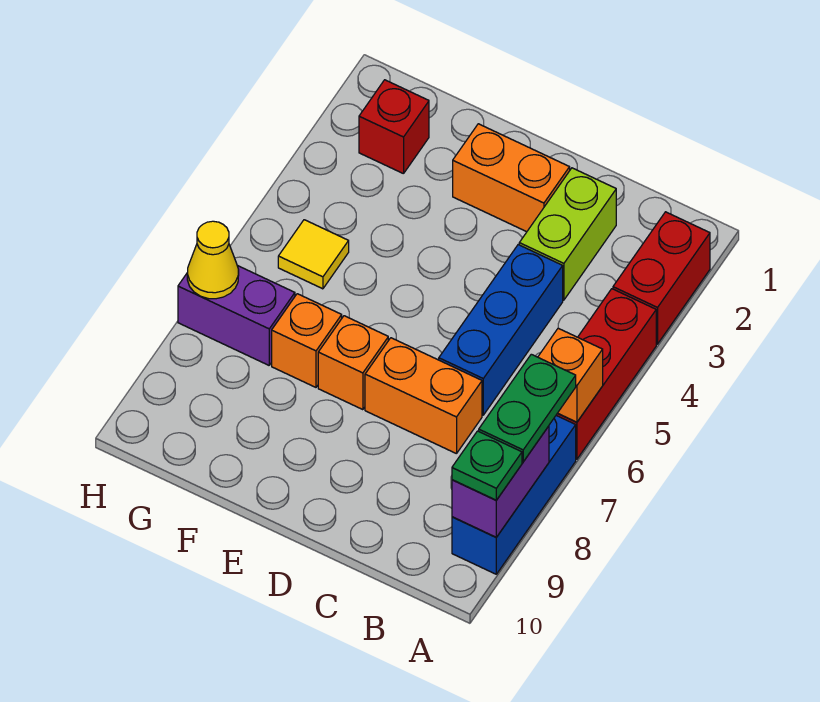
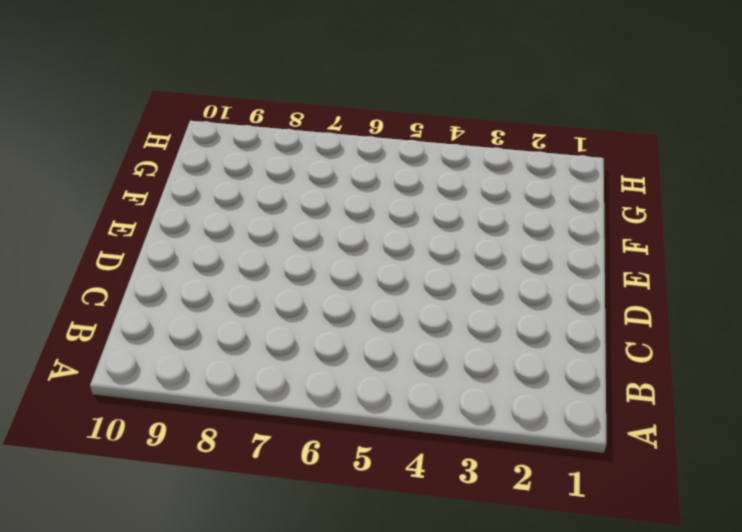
none -> red 1x2 brick [613,212,710,344]
none -> red 1x3 brick [556,289,656,459]
none -> blue 1x3 brick [452,416,576,574]

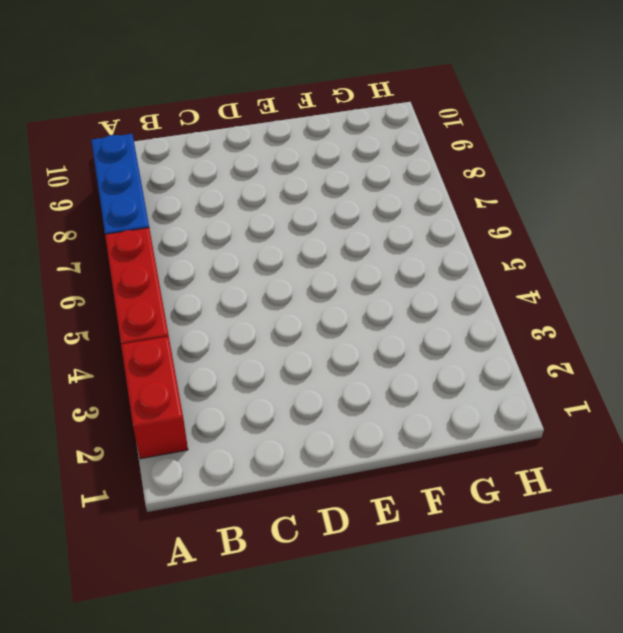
none -> lime 1x2 brick [519,168,616,300]
none -> blue 1x3 brick [439,245,563,415]
none -> orange 1x2 brick [365,338,482,454]

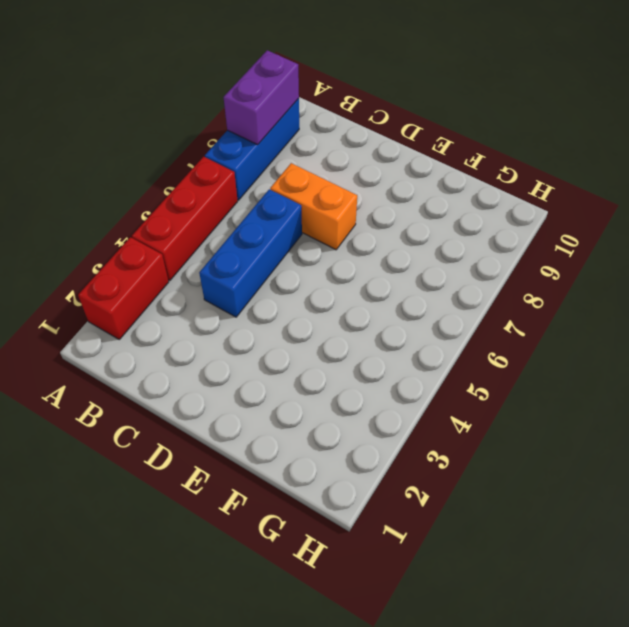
none -> lime 1x2 brick [519,168,616,300]
none -> orange 1x2 brick [453,124,570,232]
none -> orange 1x1 brick [318,316,388,410]

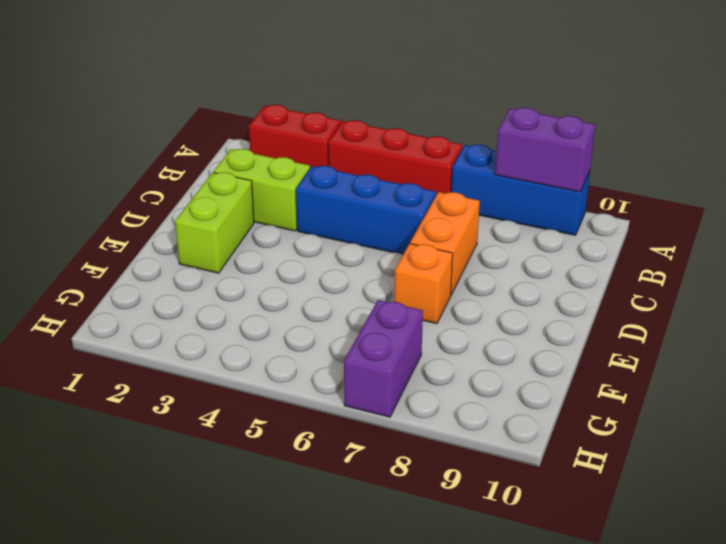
lime 1x2 brick [175,172,254,273] -> orange 1x2 brick [453,124,570,232]
none -> orange 1x1 brick [272,294,342,387]
none -> red 1x1 brick [359,80,429,174]
none -> yellow 1x1 tile [278,220,349,289]

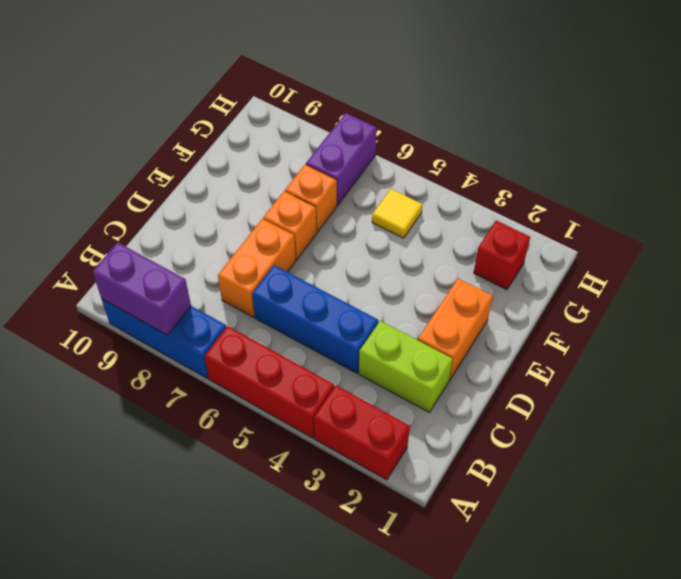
none -> orange 1x1 brick [538,328,603,422]
none -> yellow 1x1 cone [187,221,239,299]
none -> green 1x2 plate [479,354,576,462]

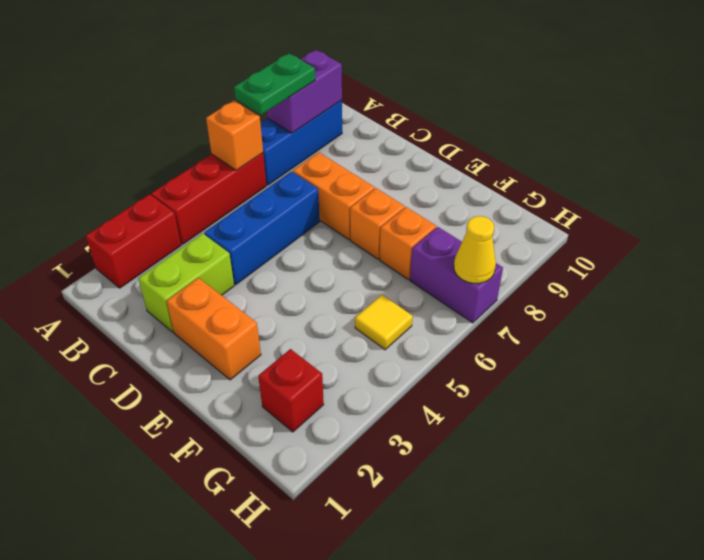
none -> green 1x1 plate [452,431,522,500]

